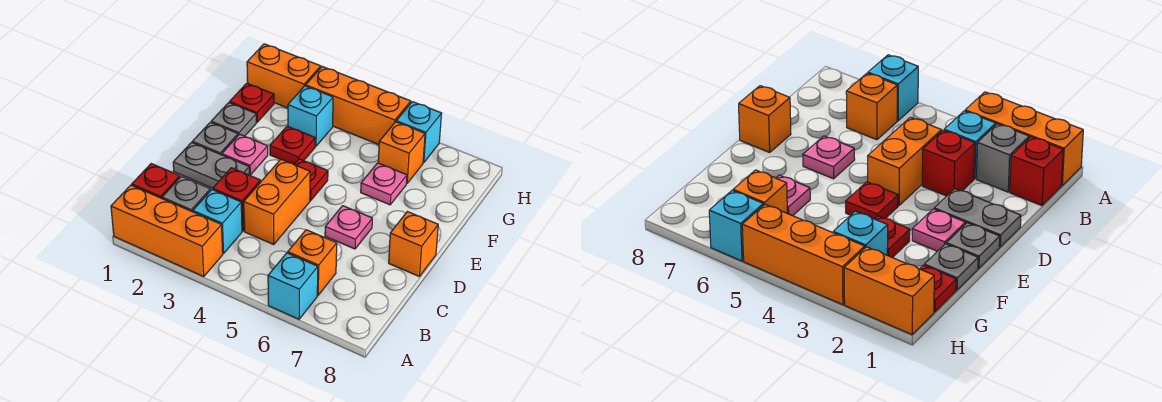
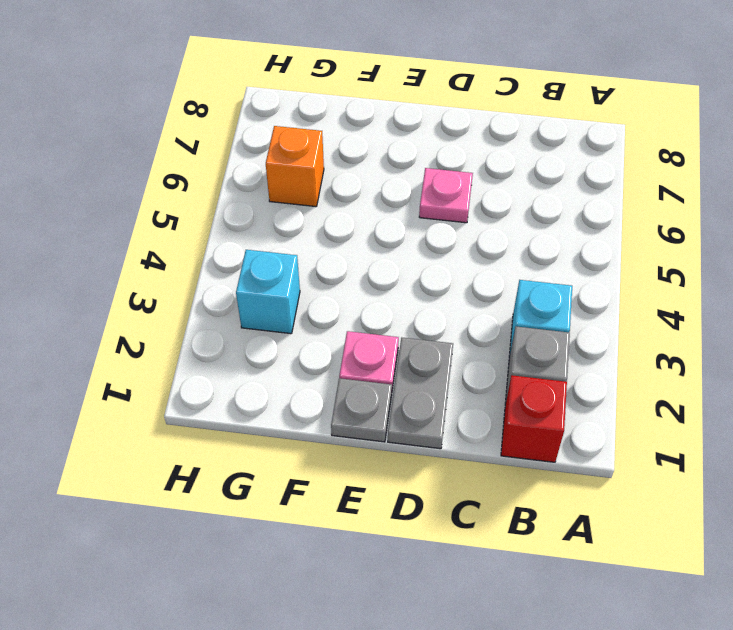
none -> orange 1x3 brick [111,185,223,277]
none -> cyan 1x1 brick [268,253,318,319]
none -> orange 1x1 brick [288,230,337,295]

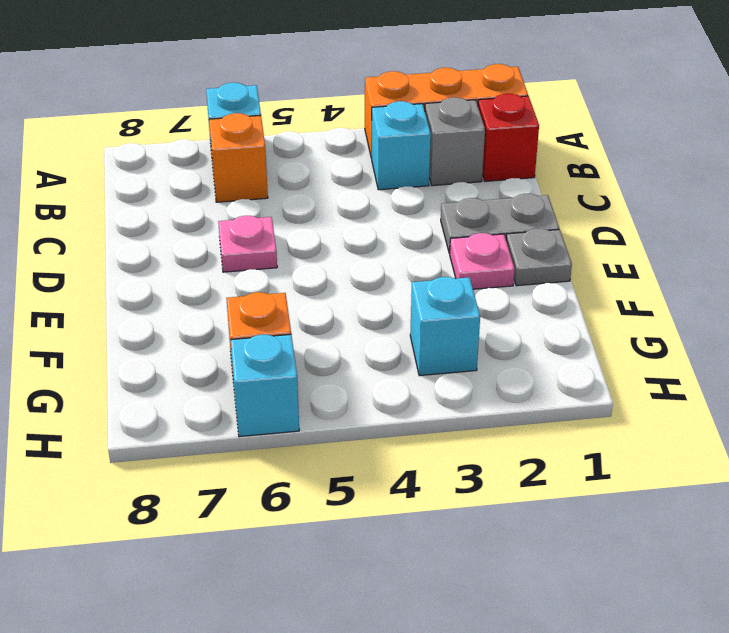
none -> red 1x1 brick [213,168,261,231]
none -> orange 1x2 brick [244,159,310,244]
none -> orange 1x1 brick [389,212,438,277]

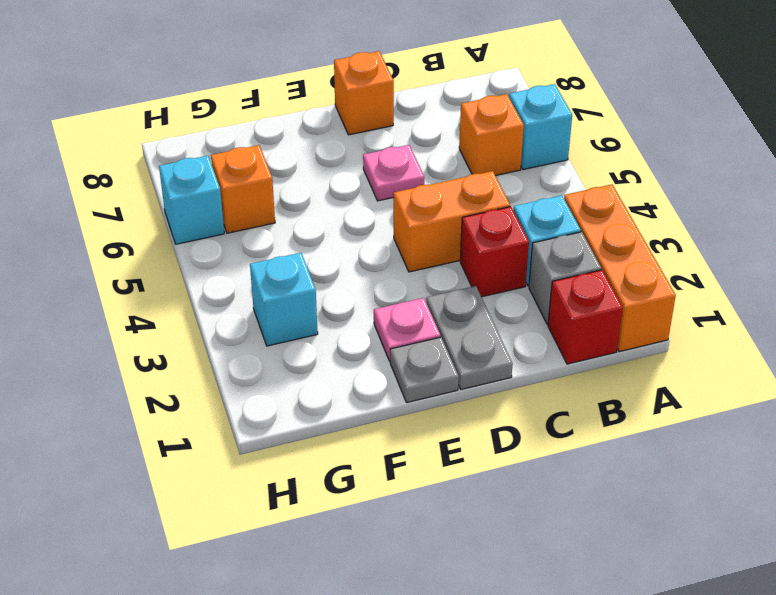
none -> red 1x1 plate [294,159,328,200]
none -> grey 1x1 plate [211,103,256,136]
none -> red 1x1 plate [270,126,315,164]

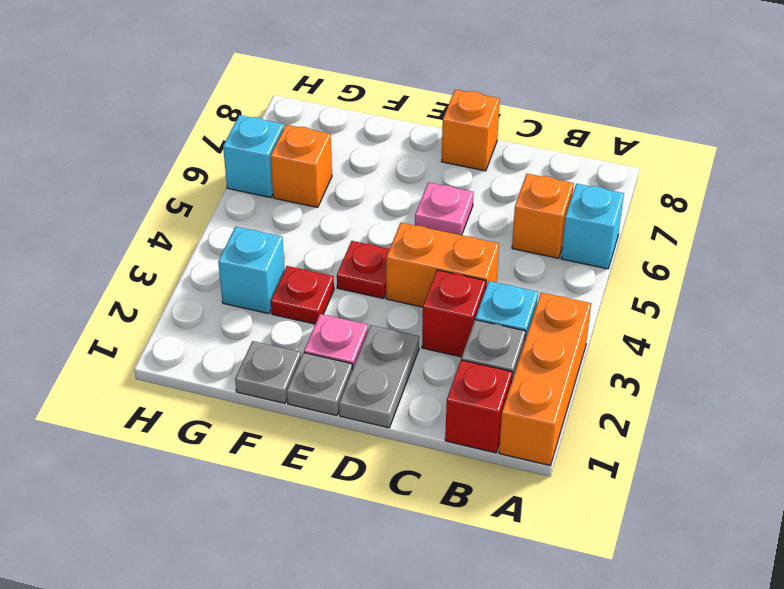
none -> pink 1x1 plate [361,163,407,205]
none -> red 1x1 plate [230,83,274,122]
none -> orange 1x2 brick [247,44,321,108]

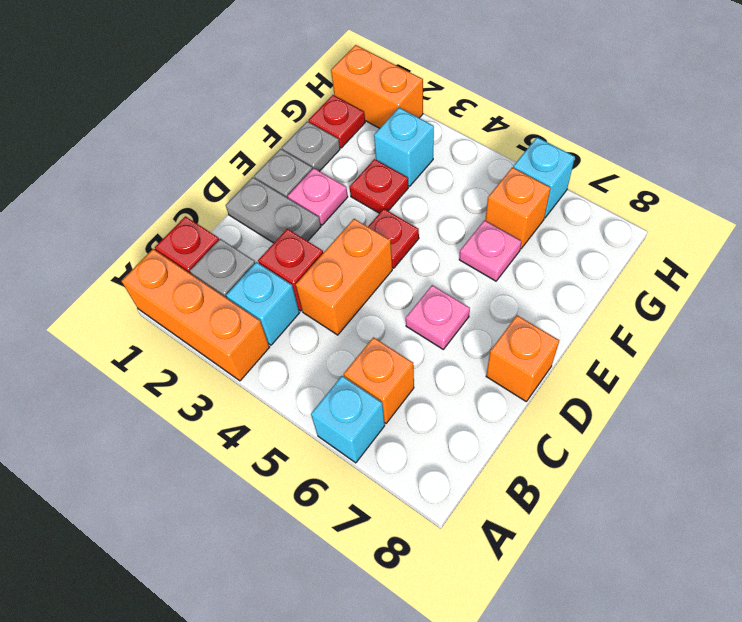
none -> orange 1x3 brick [306,67,411,145]

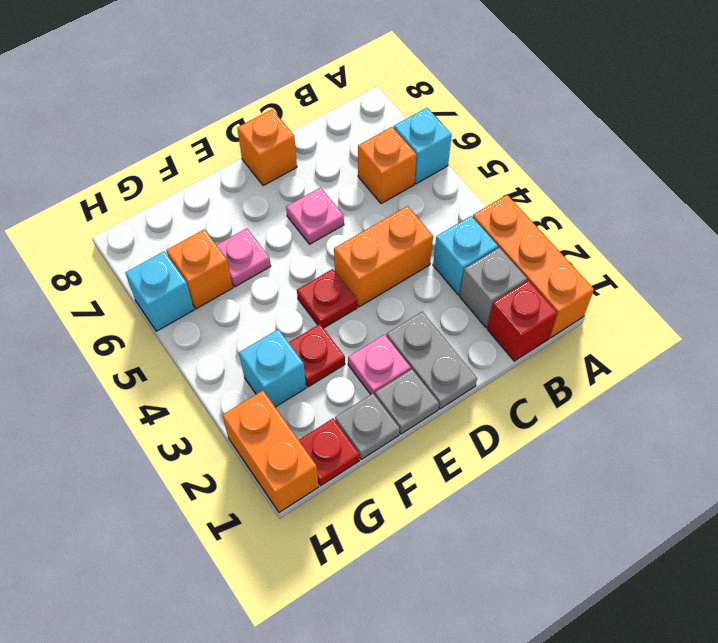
none -> red 1x1 brick [213,168,261,231]
none -> orange 1x3 brick [306,67,411,145]

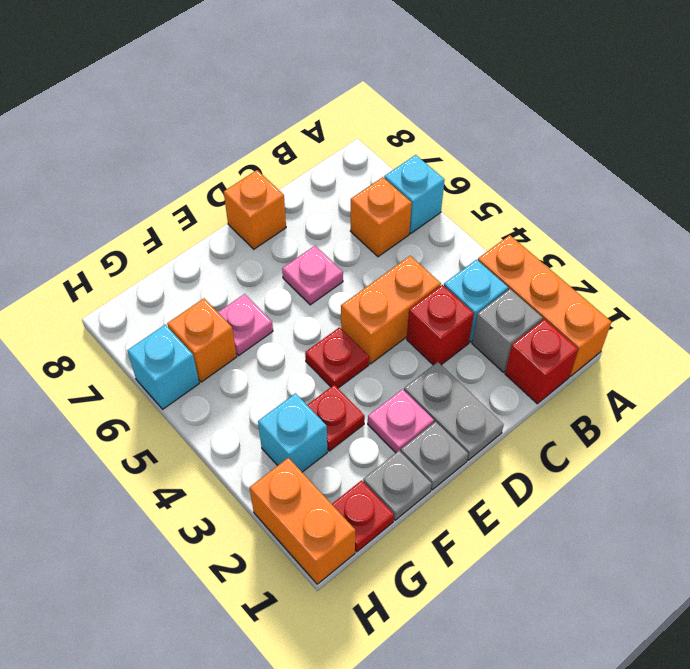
none -> orange 1x3 brick [306,67,411,145]

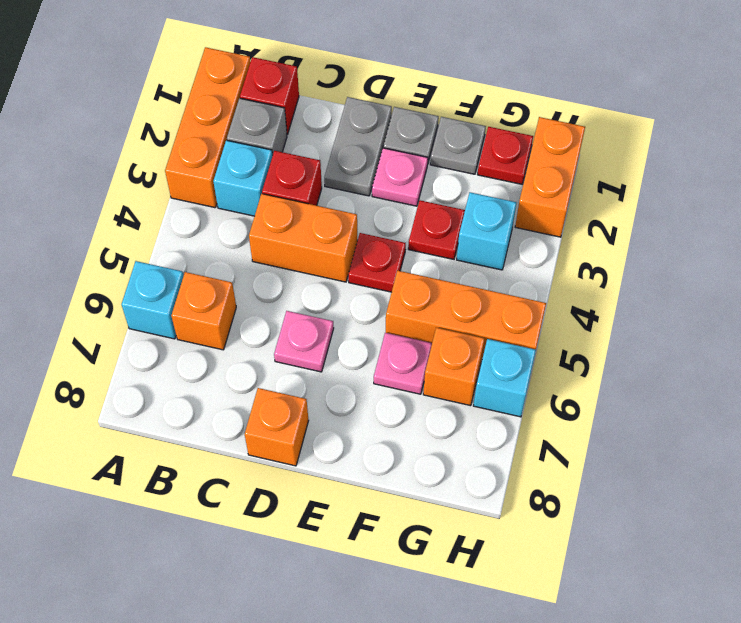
orange 1x3 brick [386,271,546,359] -> orange 1x3 brick turned to [306,67,411,145]

